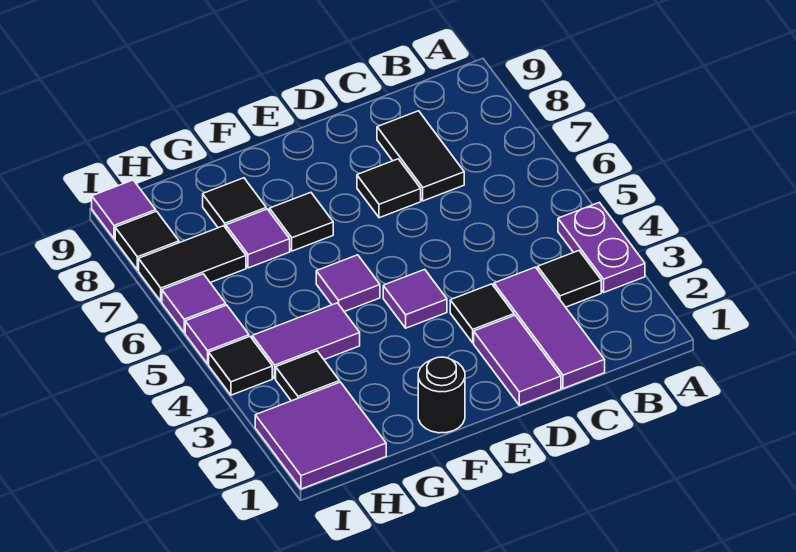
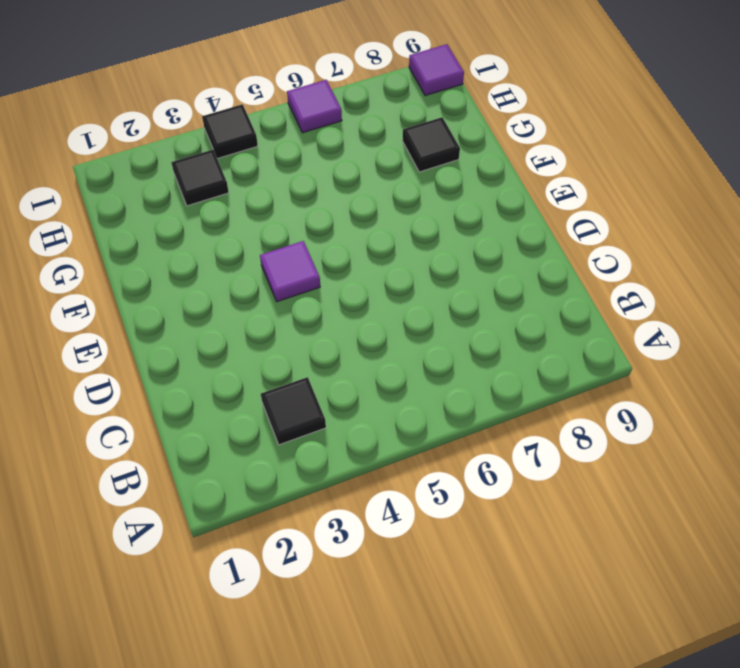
none -> purple 1x2 plate [558,202,645,292]
none -> purple 1x3 tile [494,267,605,389]
none -> black 1x2 tile [377,111,464,201]

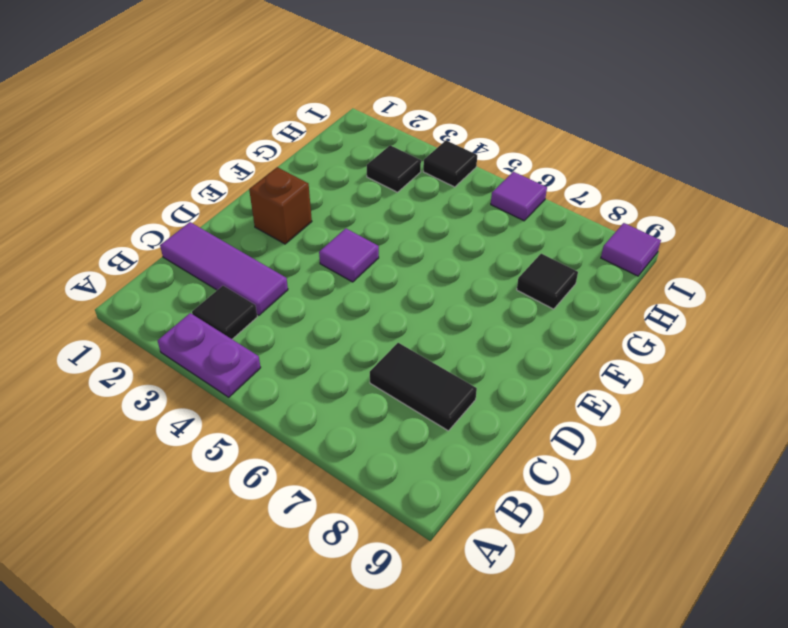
brown 1x1 brick [249,167,312,244] -> none
none -> purple 1x2 tile [474,315,561,405]
none -> black 1x1 tile [450,284,514,343]
none -> black 1x1 tile [357,159,421,218]

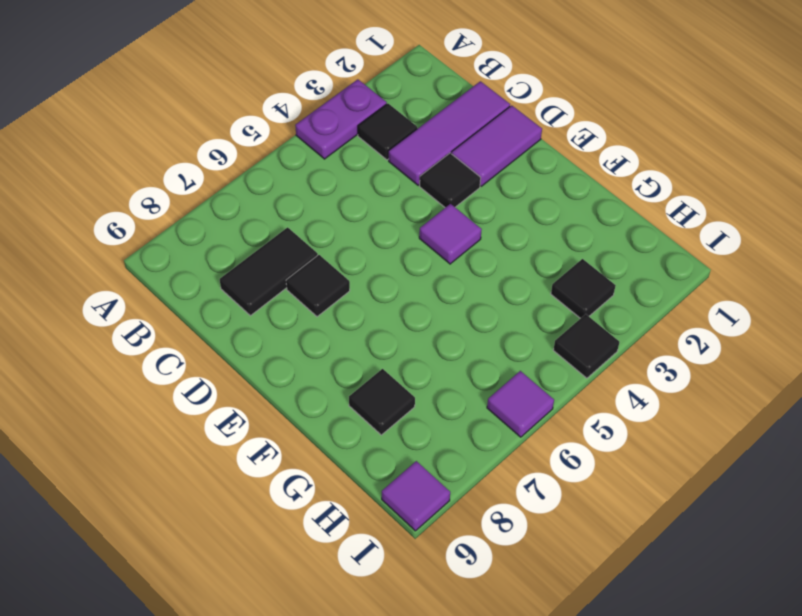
none -> black 1x1 round brick [418,357,465,433]
none -> purple 1x1 tile [316,255,380,312]
none -> black 1x1 tile [270,192,333,251]

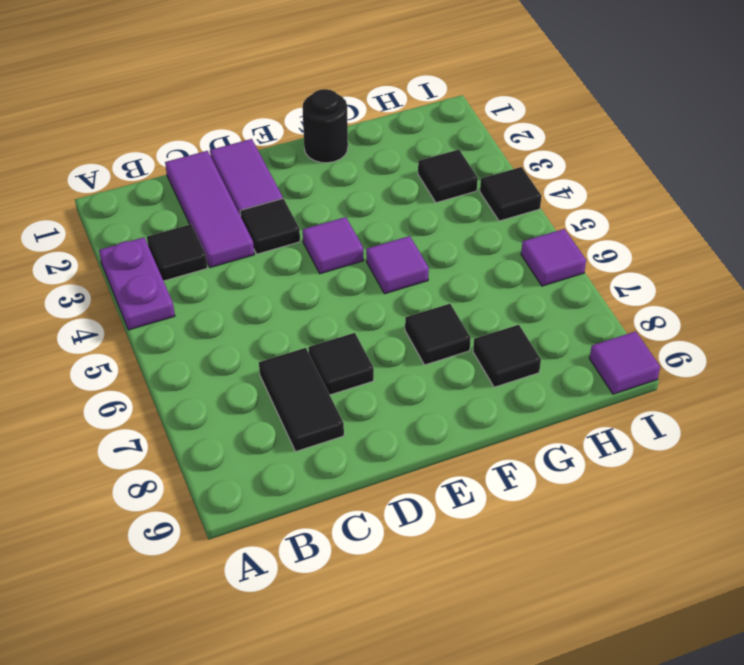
none -> purple 1x2 tile [252,303,360,378]
none -> purple 1x1 tile [226,209,290,268]
none -> purple 2x2 tile [255,382,386,489]

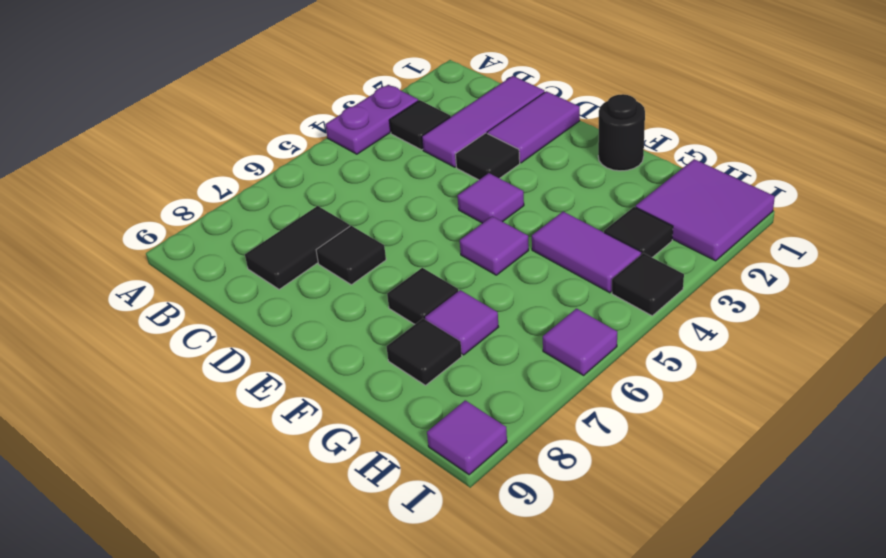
none -> black 1x2 tile [139,226,246,301]
none -> purple 1x1 tile [185,305,249,364]
none -> black 1x1 tile [115,211,179,270]

